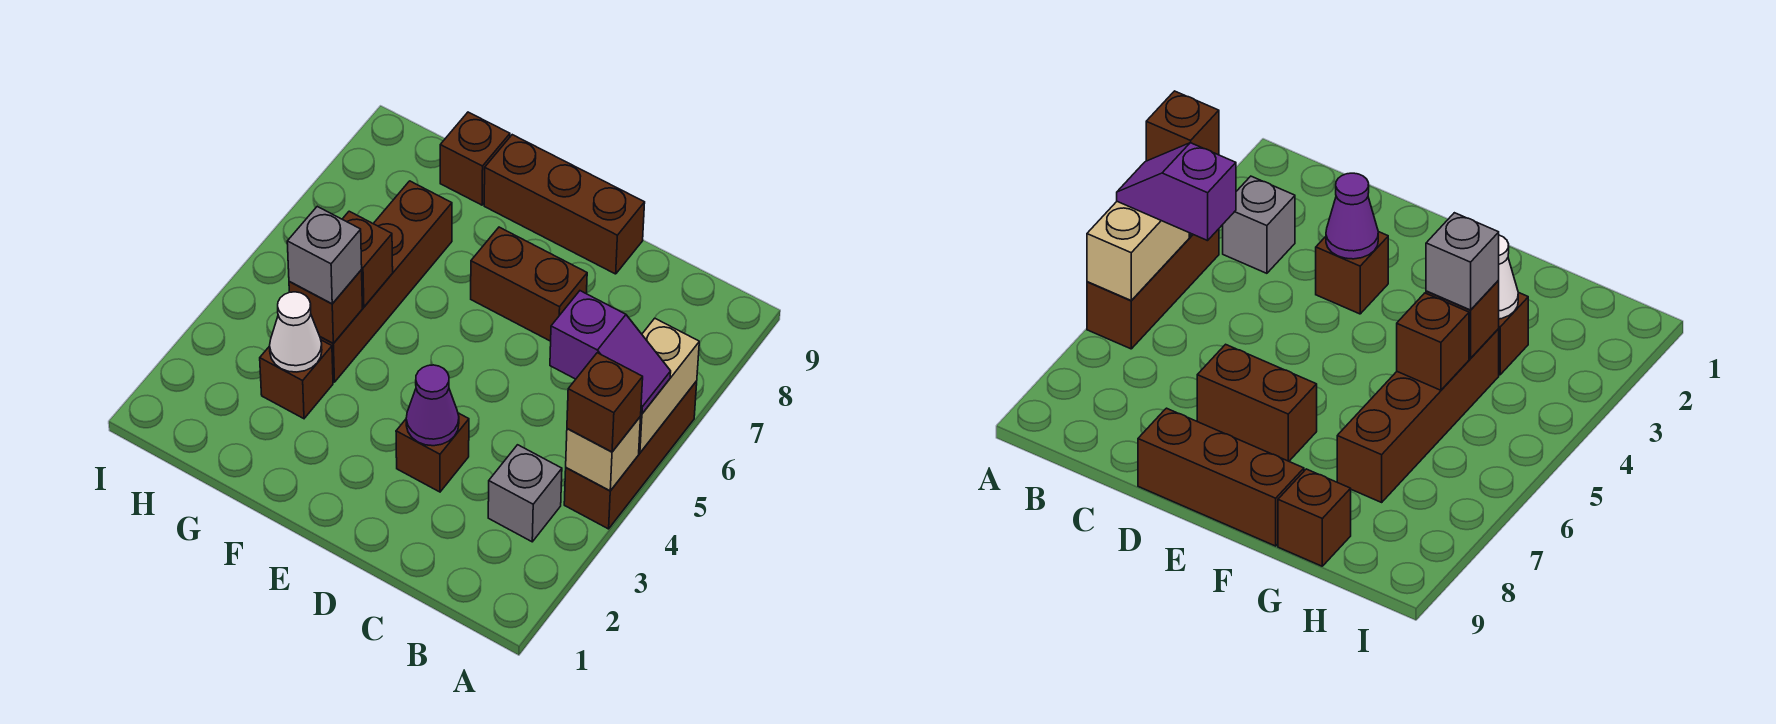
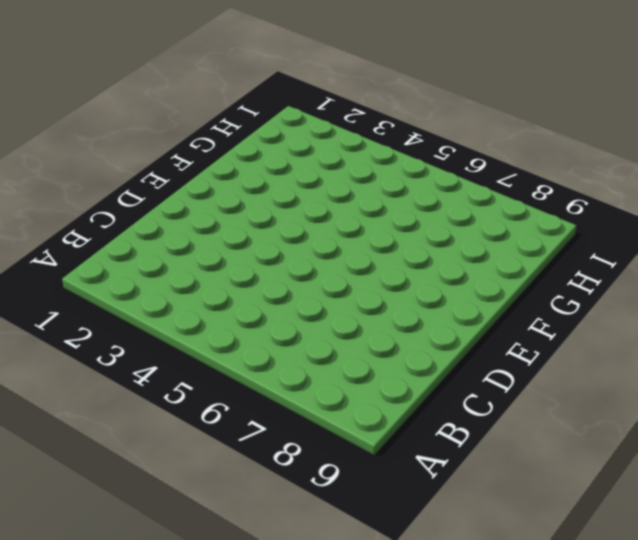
none -> brown 1x3 brick [564,381,697,529]
none -> grey 1x1 brick [488,445,562,542]
none -> brown 1x1 brick [396,413,469,492]

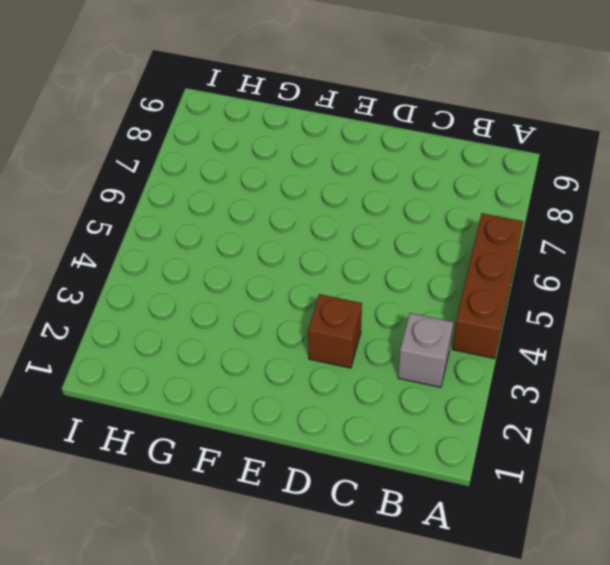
none -> brown 1x2 brick [471,227,587,341]
none -> brown 1x3 brick [484,135,645,274]
none -> brown 1x1 brick [260,340,333,419]

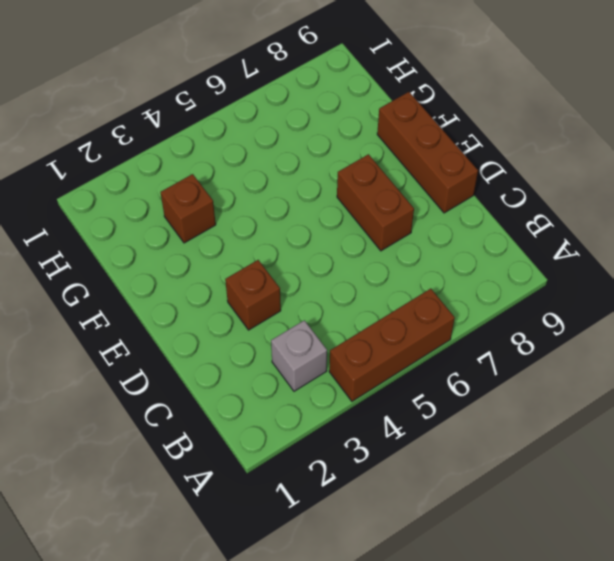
none -> brown 1x4 brick [320,181,452,382]
none -> brown 1x1 brick [440,112,510,205]
none -> tan 1x1 brick [566,417,641,491]

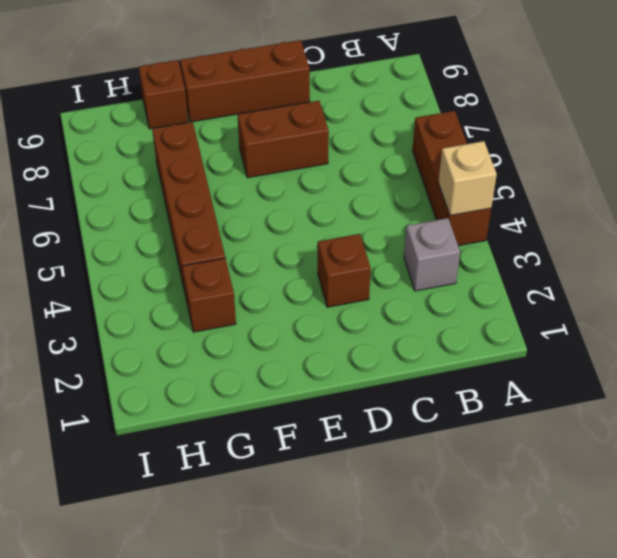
none -> tan 1x2 brick [639,318,699,453]
none -> purple 1x1 cone [406,365,459,446]
none -> white 1x1 cone [270,292,322,372]

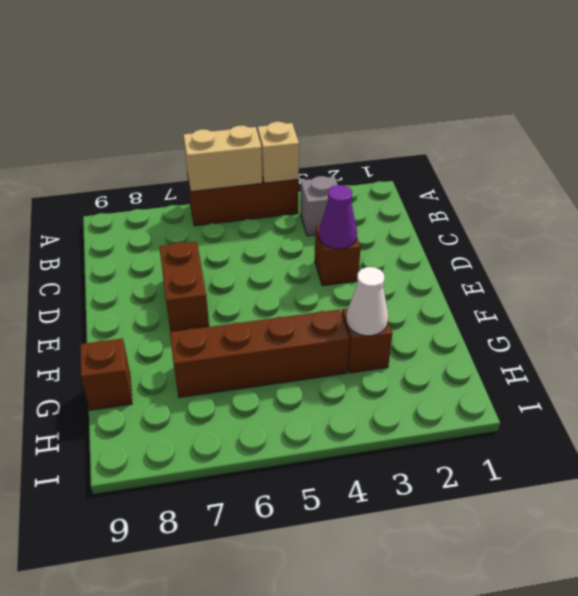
none -> brown 1x3 brick [484,135,645,274]
none -> brown 1x1 brick [289,270,362,343]
none -> brown 1x1 brick [342,211,393,307]

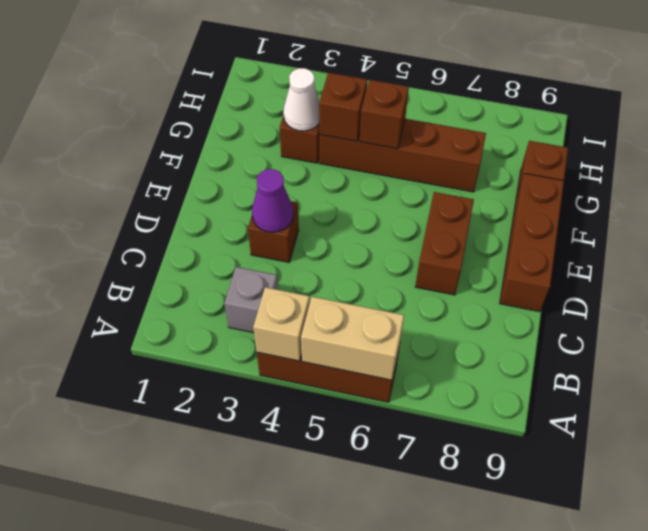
none -> brown 1x1 brick [567,353,643,452]
none -> purple 1x2 slope [550,291,671,414]
none -> grey 1x1 brick [287,206,362,304]

